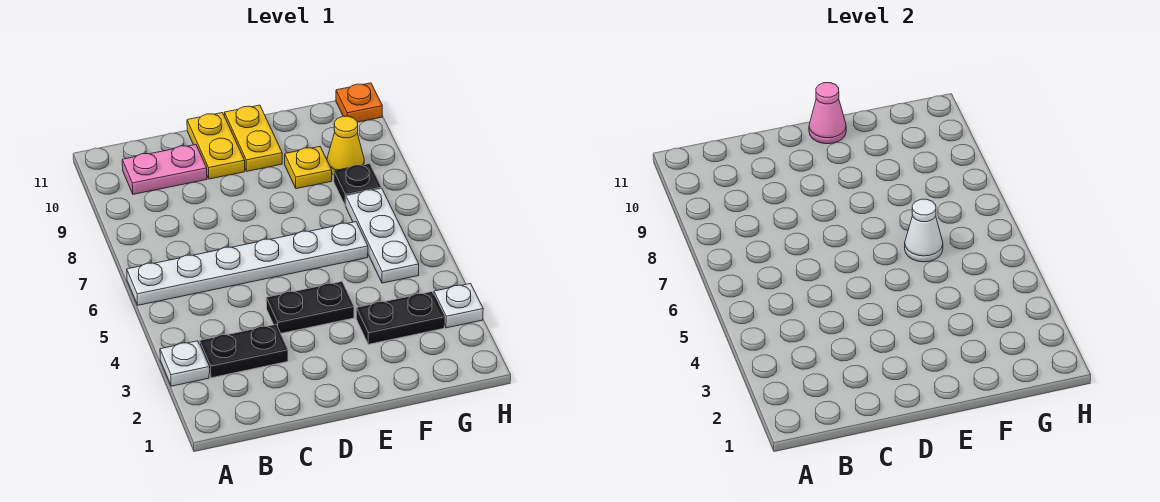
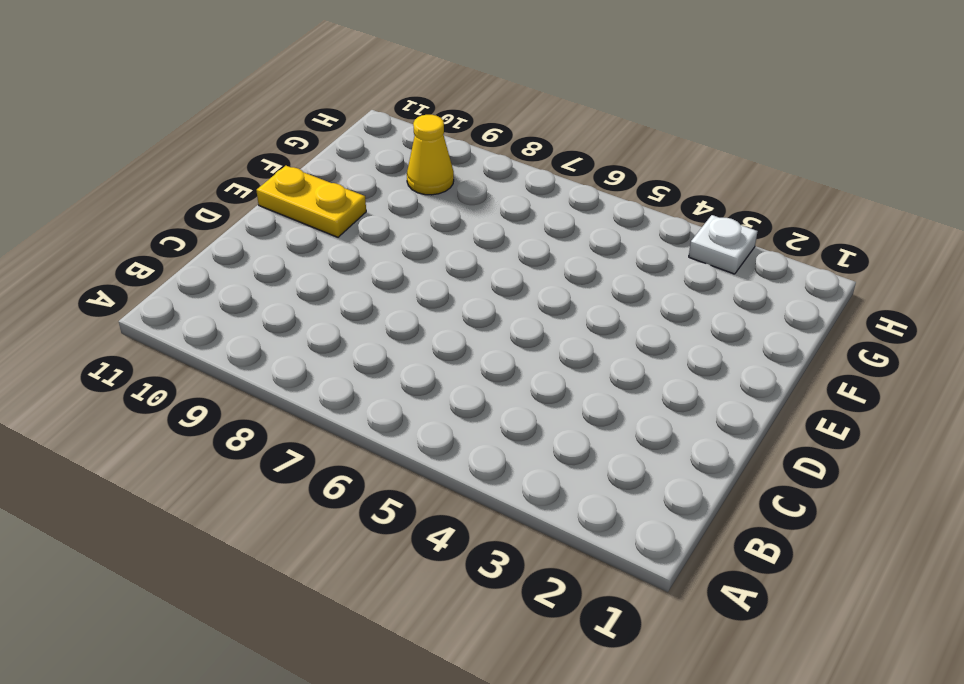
none -> white 1x1 plate [160,341,209,386]
none -> white 1x6 plate [127,222,368,305]
none -> black 1x2 plate [200,324,288,378]

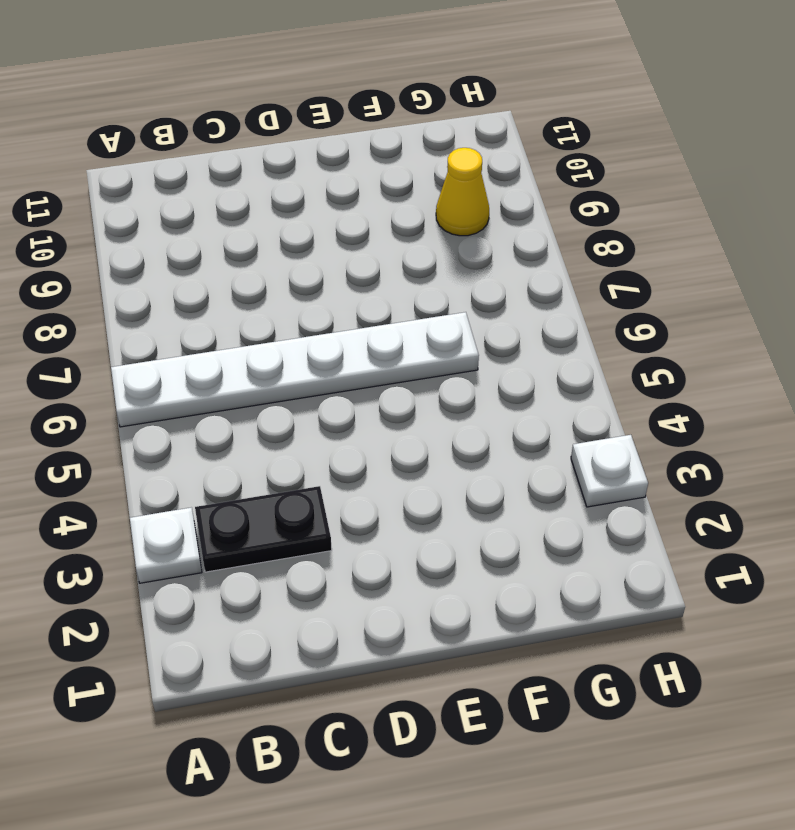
none -> pink 1x2 plate [122,145,207,194]
none -> black 1x2 plate [266,282,354,333]
none -> yellow 1x2 plate [187,113,245,179]

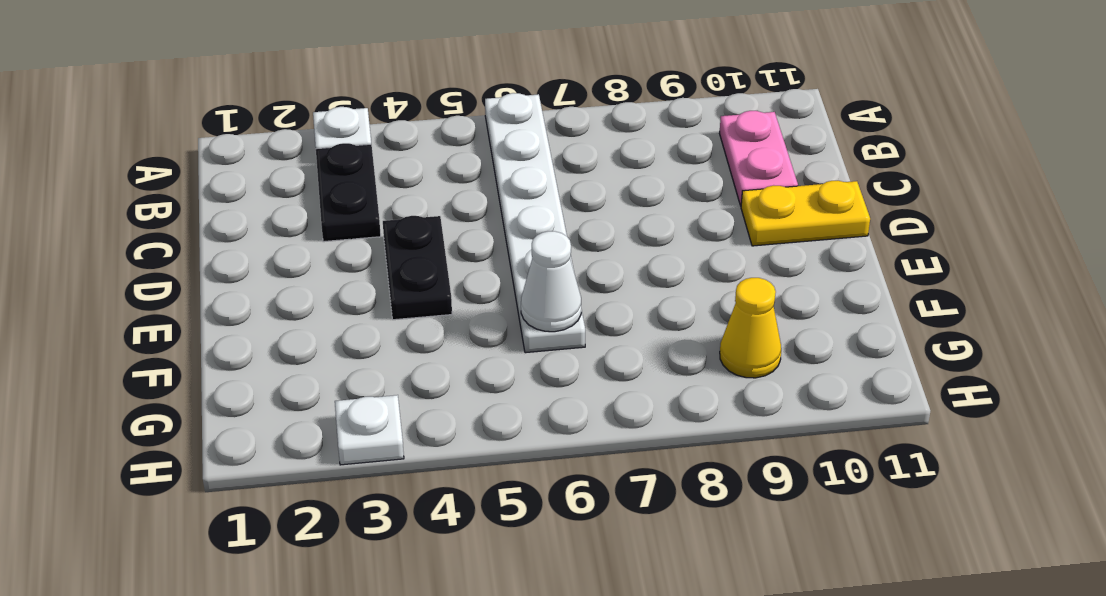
none -> yellow 1x2 plate [225,105,282,171]
none -> black 1x2 plate [356,292,444,344]
none -> yellow 1x1 plate [285,147,332,189]

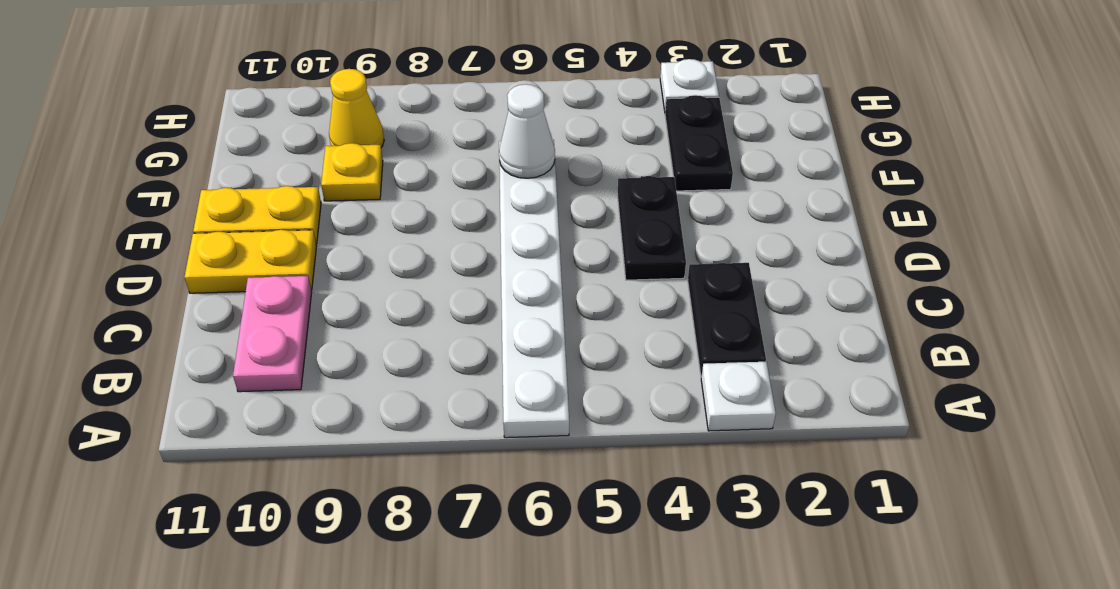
none -> white 1x3 plate [346,188,419,283]
none -> black 1x1 plate [334,164,381,206]
none -> orange 1x1 plate [336,83,382,122]

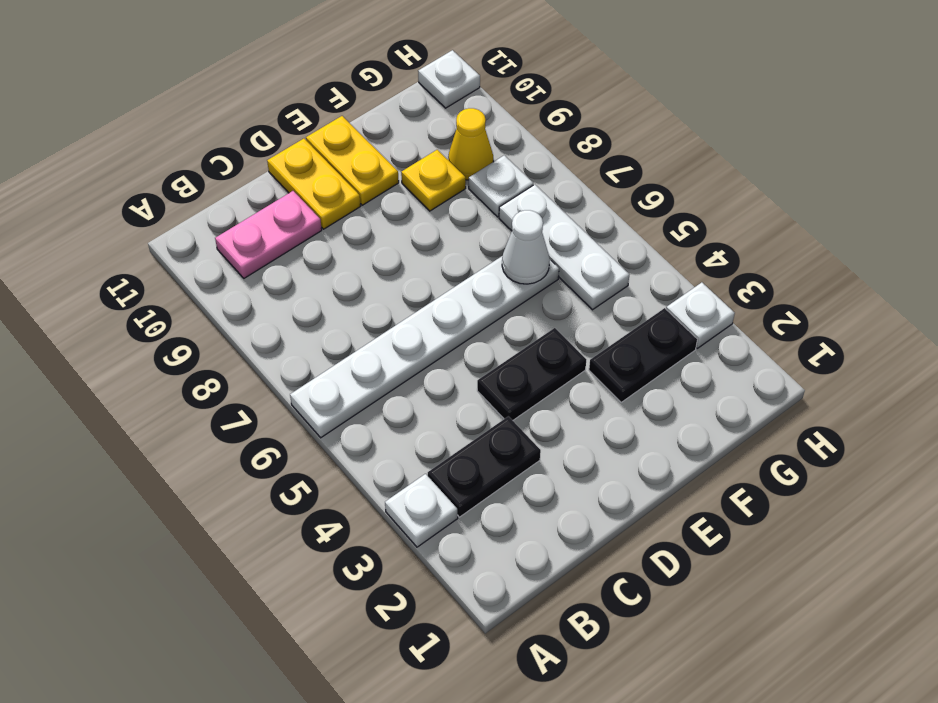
white 1x1 plate [469,155,533,217] -> black 1x1 plate [334,164,381,206]
white 1x1 plate [418,50,480,108] -> orange 1x1 plate [336,83,382,122]
none -> pink 1x1 cone [809,83,846,144]

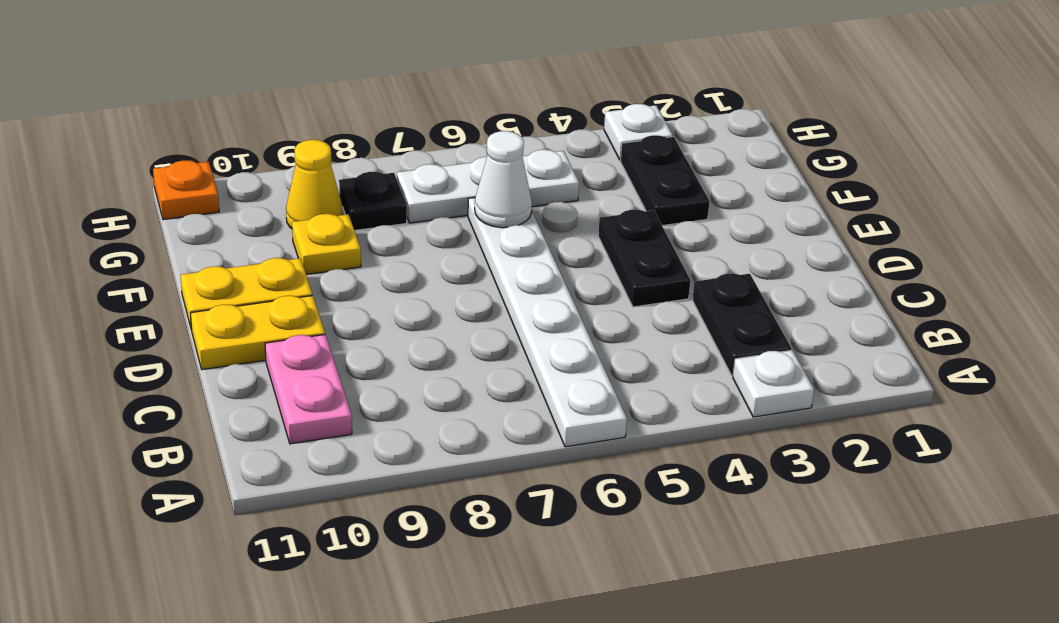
none -> pink 1x1 cone [809,83,846,144]

